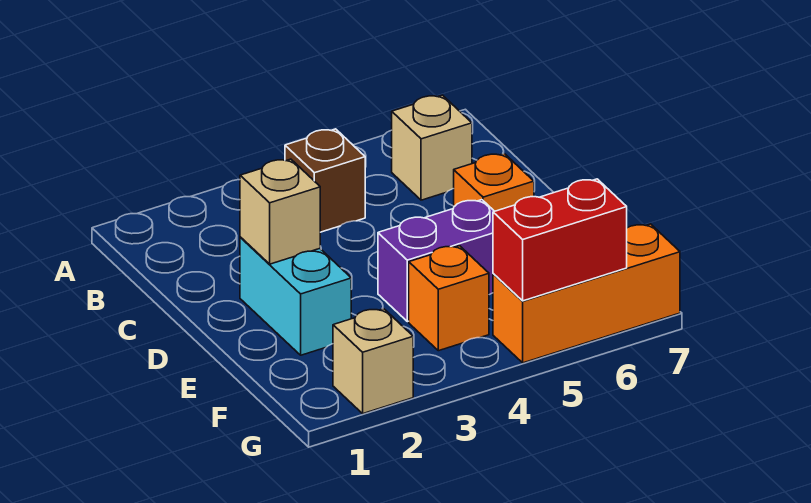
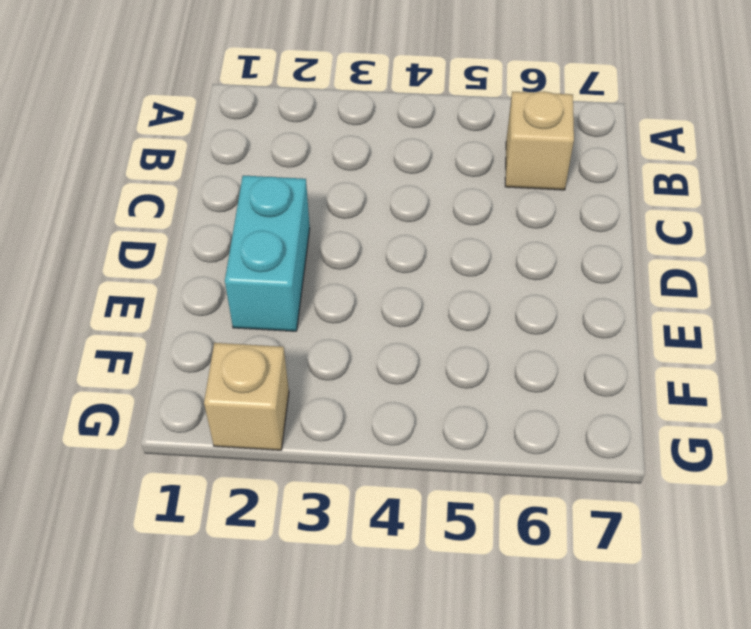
none -> brown 1x1 brick [285,129,365,232]
none -> orange 1x1 brick [454,154,534,211]

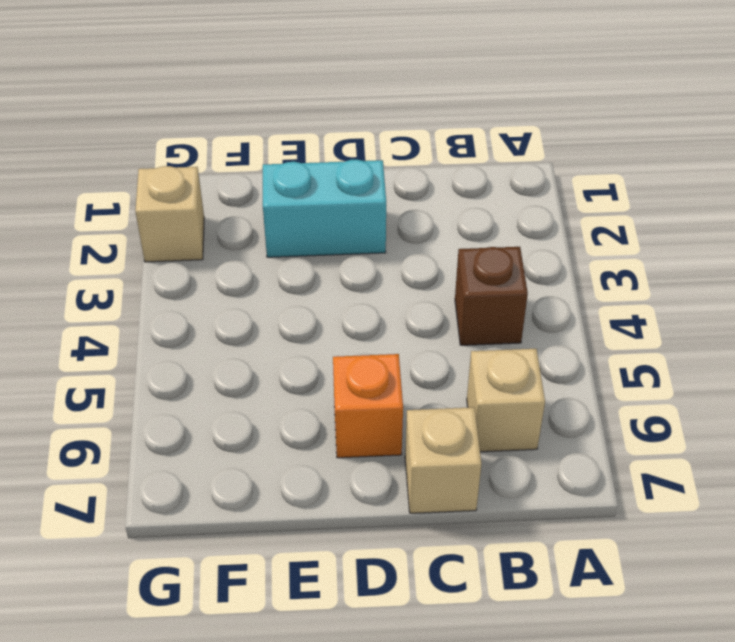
tan 1x1 brick [405,407,481,513] -> tan 1x1 brick moved to [240,159,320,264]
none -> purple 1x2 brick [378,200,494,322]
none -> orange 1x1 brick [409,246,489,351]

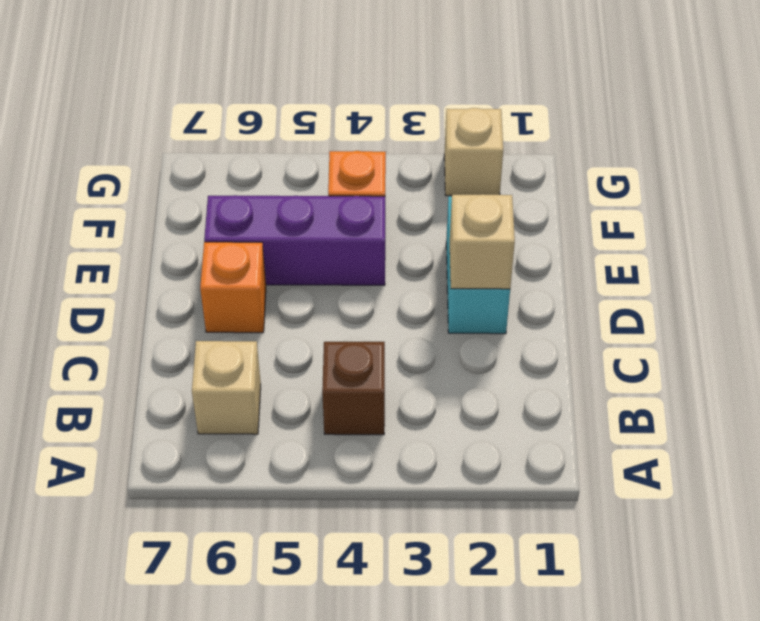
purple 1x3 brick [204,195,385,285] -> purple 1x2 brick [378,200,494,322]
none -> orange 1x3 brick [493,224,680,363]
none -> red 1x2 brick [493,179,627,301]

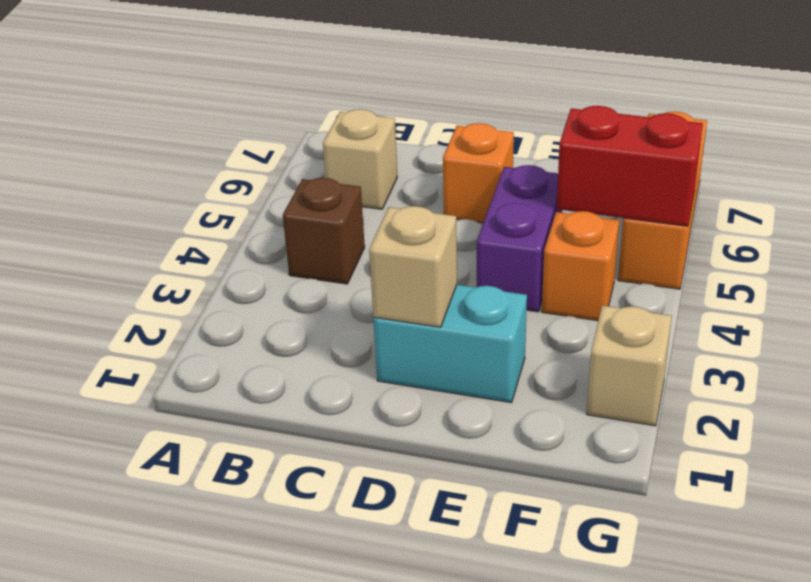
red 1x2 brick [557,106,703,226] -> red 1x2 brick turned to [493,179,627,301]

